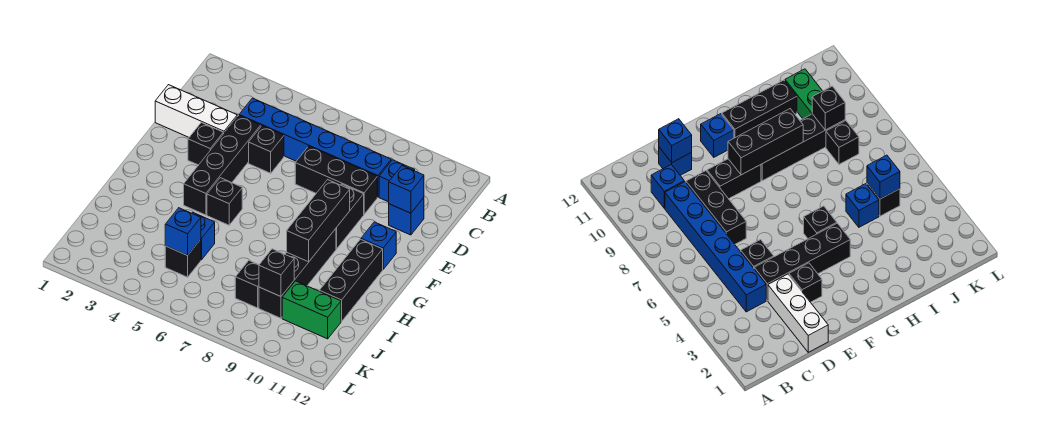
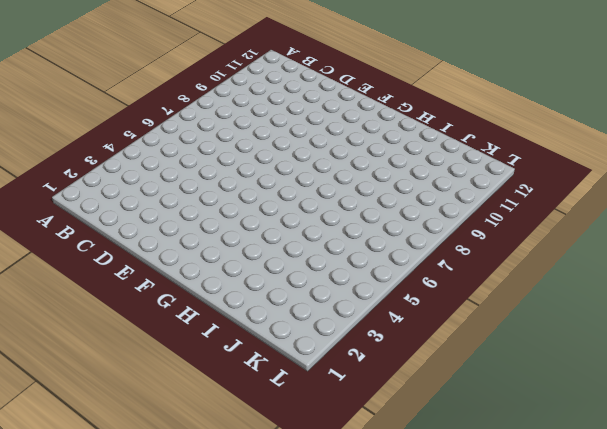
none -> blue 1x6 brick [239,98,391,197]
none -> blue 1x1 brick [379,160,415,202]
none -> white 1x3 brick [155,85,237,137]

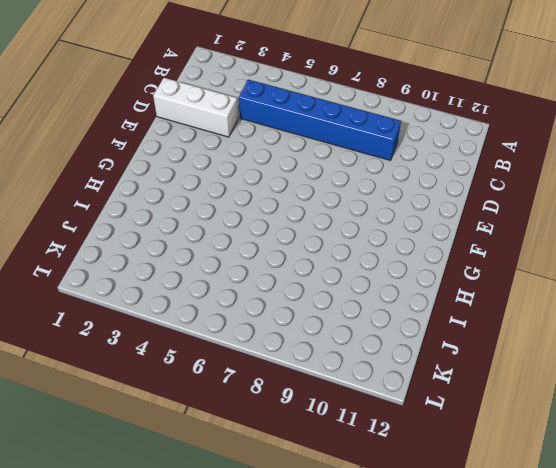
none -> blue 1x1 brick [379,160,415,202]
none -> black 1x4 brick [184,116,261,215]
none -> black 1x1 brick [249,126,284,173]

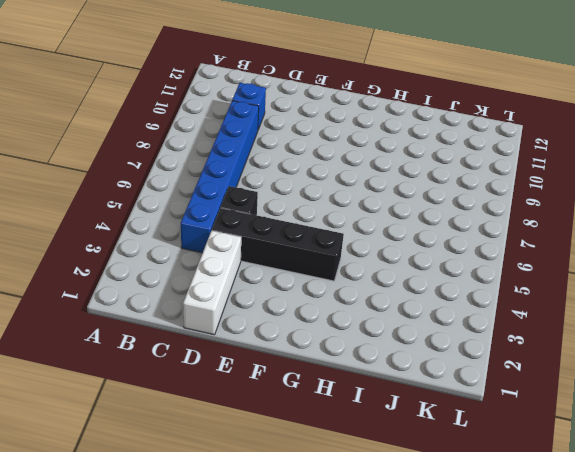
none -> black 1x3 brick [295,146,377,214]
none -> blue 1x1 brick [389,198,424,235]
none -> black 1x1 brick [188,123,223,165]

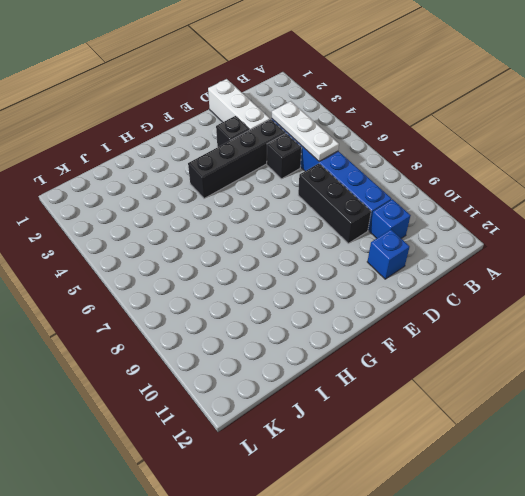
white 1x3 plate [272,101,339,161] -> none
none -> black 1x2 brick [336,184,364,249]
none -> blue 1x1 brick [361,222,396,269]
none -> black 1x1 brick [207,178,242,225]

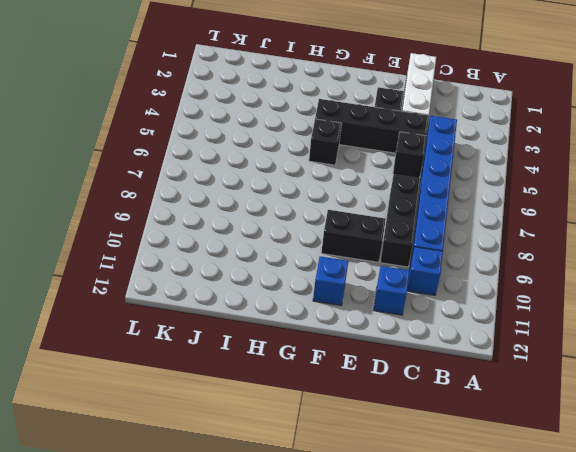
none -> black 1x4 brick [259,229,336,318]
none -> black 1x3 brick [319,239,383,322]
none -> blue 1x1 brick [192,212,215,260]

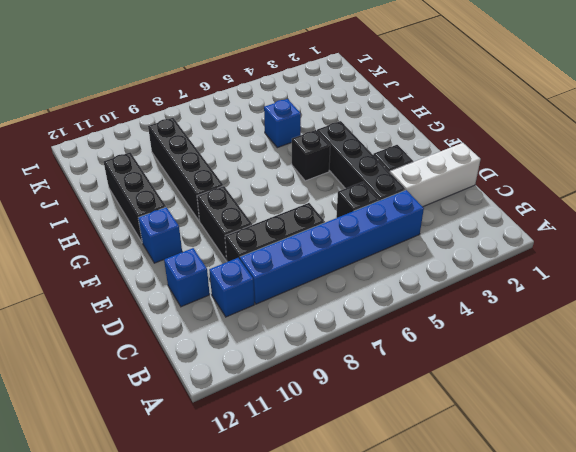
none -> black 1x1 brick [165,240,201,277]
none -> black 1x1 brick [235,261,259,308]
none -> green 1x2 brick [282,281,341,339]

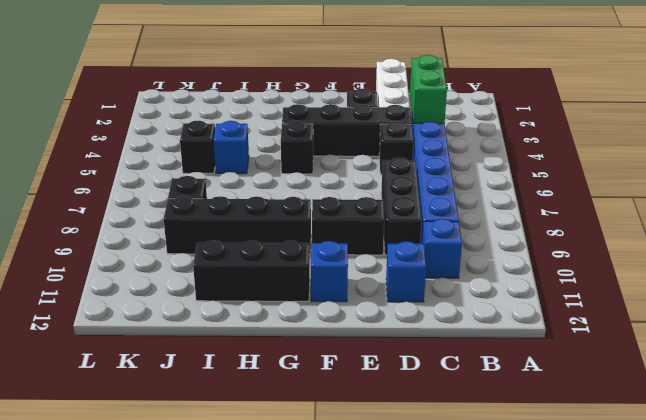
green 1x2 brick [410,55,447,124] -> green 1x2 brick moved to [282,281,341,339]
none -> blue 1x1 brick [389,166,424,213]
none -> black 1x3 brick [287,180,350,262]
none -> blue 1x1 brick [165,208,201,255]

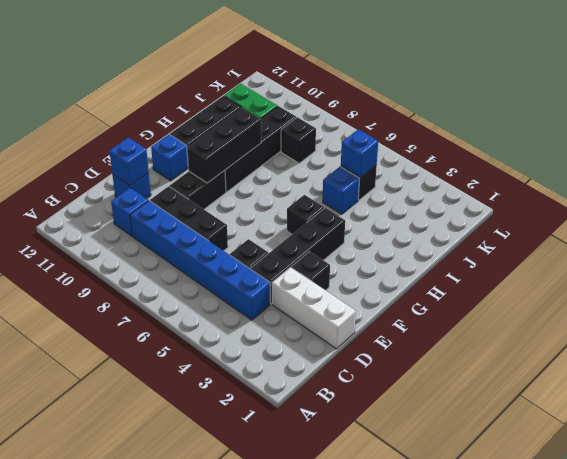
none -> black 1x1 brick [259,249,294,297]

